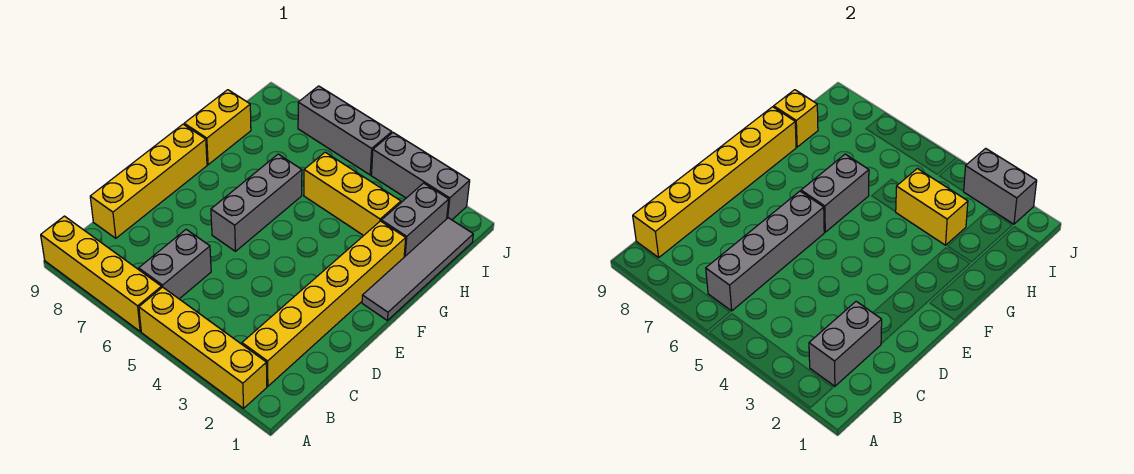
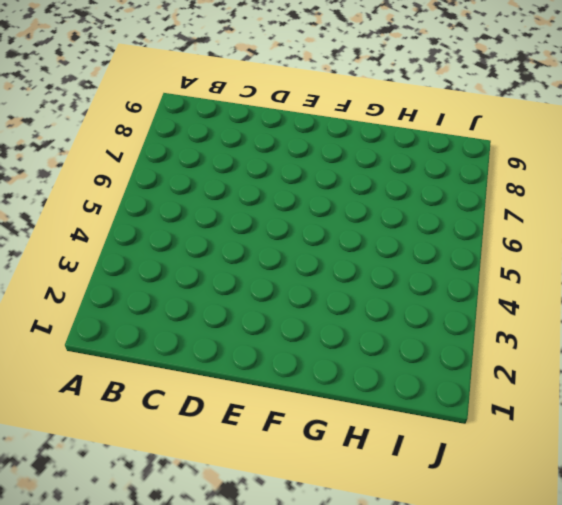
none -> yellow 1x4 brick [139,287,267,408]
none -> yellow 1x4 brick [41,216,162,331]
none -> yellow 1x6 brick [242,221,406,386]

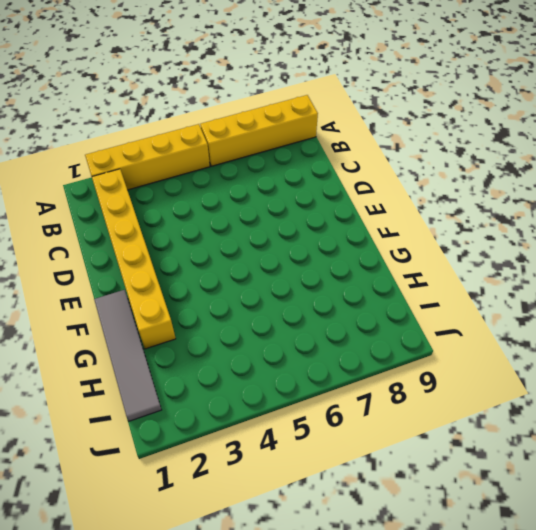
none -> grey 1x2 brick [139,229,211,299]
none -> yellow 1x4 brick [90,124,207,238]
none -> grey 1x3 brick [211,154,302,251]

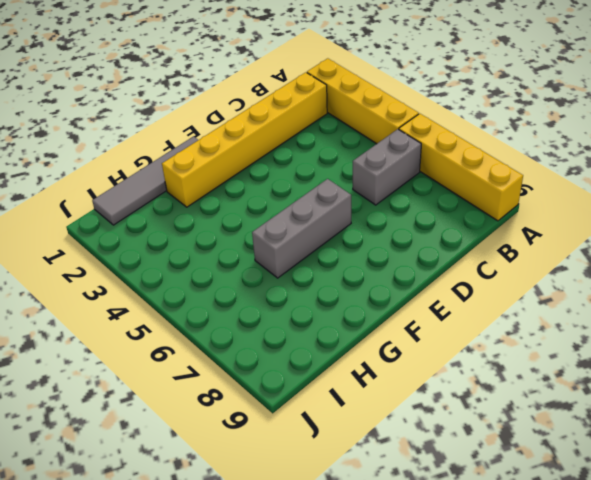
none -> yellow 1x4 brick [90,124,207,238]
none -> yellow 1x2 brick [184,90,251,165]
none -> grey 1x2 brick [381,183,449,257]

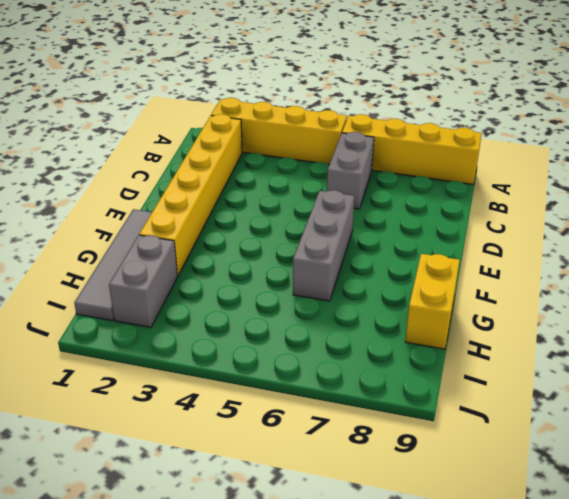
none -> yellow 1x4 brick [90,124,207,238]
none -> yellow 1x3 brick [304,152,401,236]
none -> grey 1x3 brick [371,133,470,220]

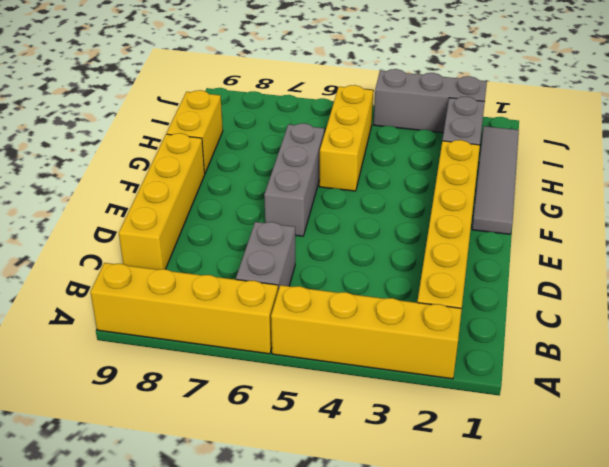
yellow 1x3 brick [319,85,373,191] -> yellow 1x3 brick turned to [304,152,401,236]
none -> grey 1x3 brick [298,86,392,175]
none -> grey 1x2 brick [809,301,882,386]
none -> grey 1x4 brick [706,191,824,311]

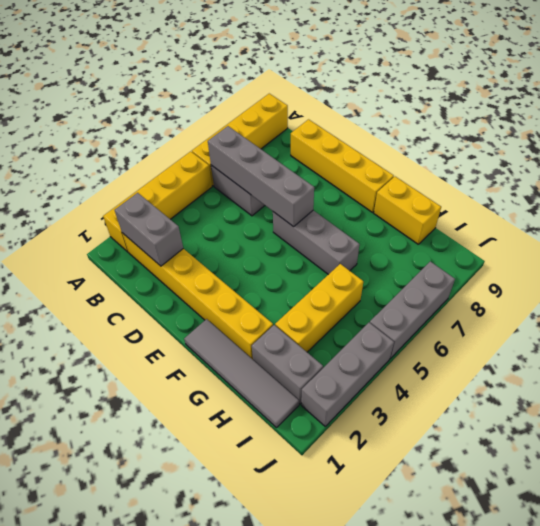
none -> yellow 1x6 brick [633,107,796,257]
none -> grey 1x2 brick [801,154,869,232]
none -> yellow 1x2 brick [896,169,968,245]

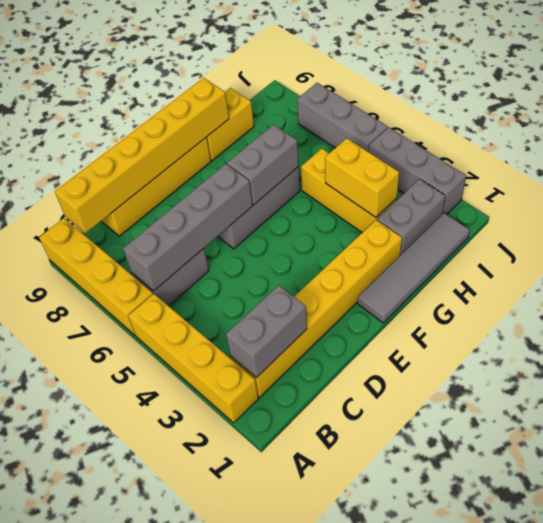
none -> yellow 1x1 brick [774,90,818,147]
none -> grey 1x2 brick [963,148,1037,224]

